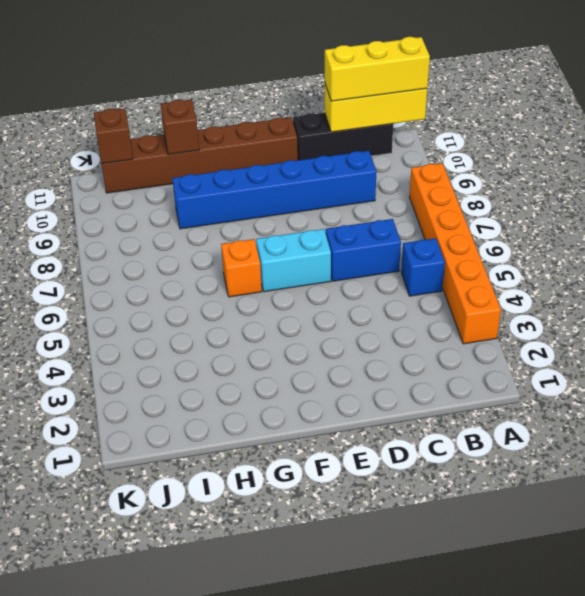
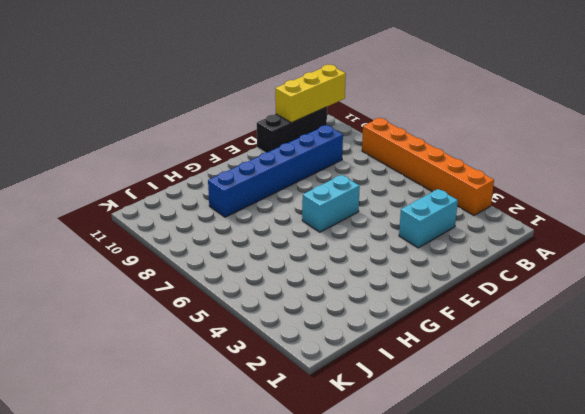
cyan 1x2 brick [399,189,458,248] -> none
none -> blue 1x1 brick [401,238,445,296]
none -> blue 1x2 brick [326,219,401,281]
none -> brown 1x6 brick [102,117,298,193]

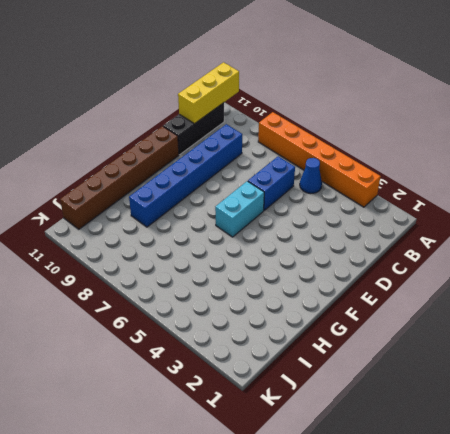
blue 1x1 cone [300,158,322,194] -> blue 1x1 brick [401,238,445,296]
none -> orange 1x1 brick [221,239,262,297]
none -> brown 1x1 brick [161,100,199,155]
none -> brown 1x1 brick [94,108,133,164]

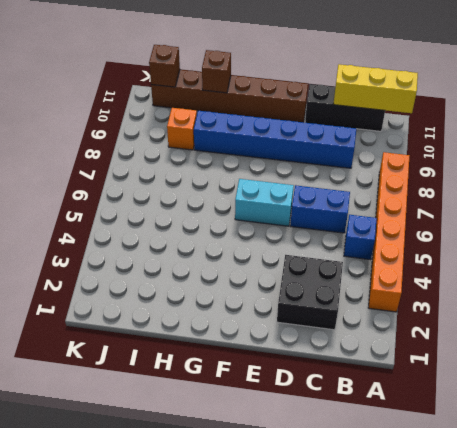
black 2x2 brick [277,255,343,330] -> none
orange 1x1 brick [167,108,197,150] -> orange 1x1 brick moved to [221,239,262,297]
none -> yellow 1x3 brick [325,37,430,101]

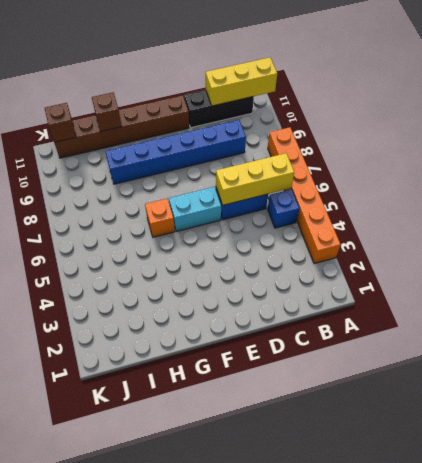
yellow 1x3 brick [216,153,294,205] -> yellow 1x3 brick moved to [325,37,430,101]

